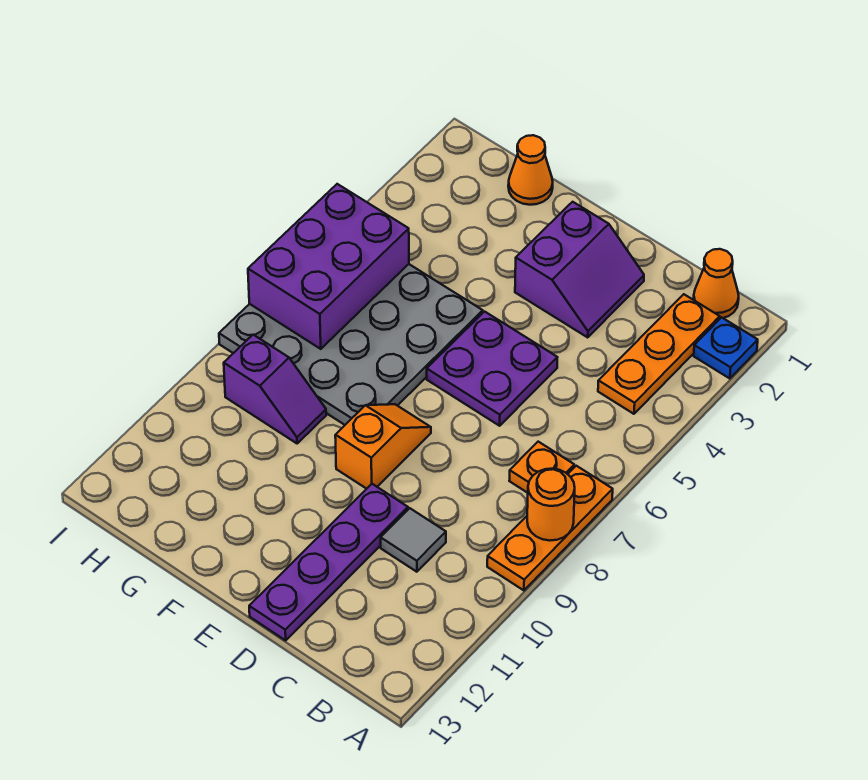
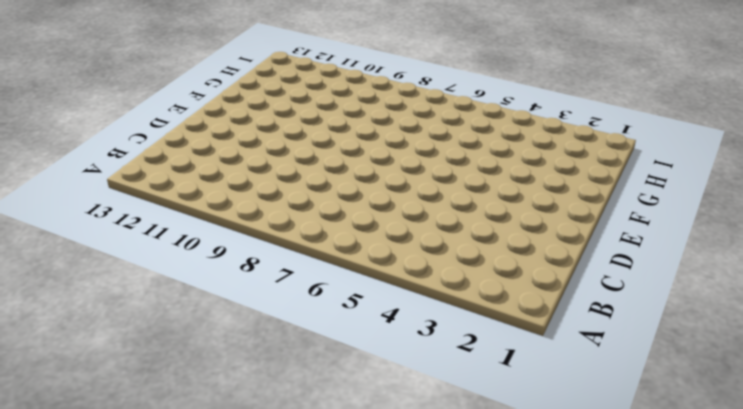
none -> blue 1x1 plate [694,317,758,379]
none -> orange 1x3 plate [487,466,613,590]
none -> orange 1x1 cone [694,249,739,318]

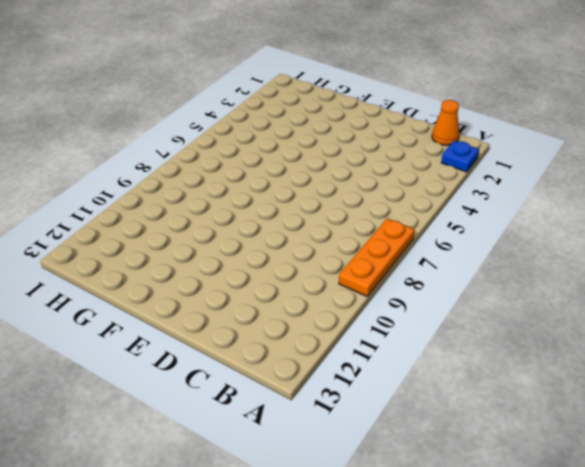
none -> orange 1x3 plate [598,294,720,414]
none -> orange 1x1 plate [509,442,574,493]
none -> grey 1x1 tile [381,508,446,572]

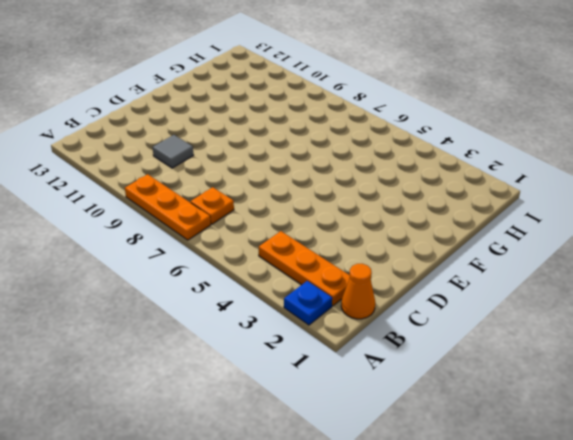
none -> purple 2x2 slope [515,202,644,337]
none -> purple 2x2 plate [427,312,558,426]
none -> purple 1x4 plate [249,484,408,640]

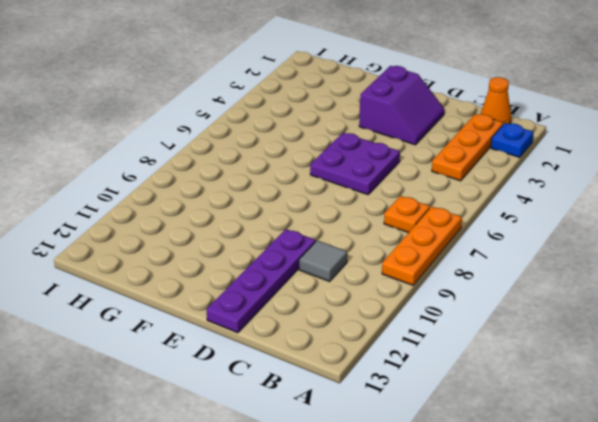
none -> orange 1x2 slope [335,404,431,489]
none -> grey 4x4 plate [219,264,483,425]
none -> orange 1x1 cone [508,135,553,205]

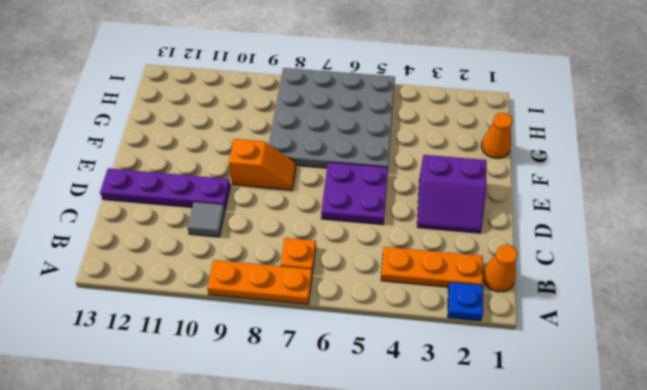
none -> purple 1x2 slope [224,335,326,443]
none -> orange 1x1 round brick [527,469,575,541]
none -> purple 2x3 brick [248,184,409,349]

